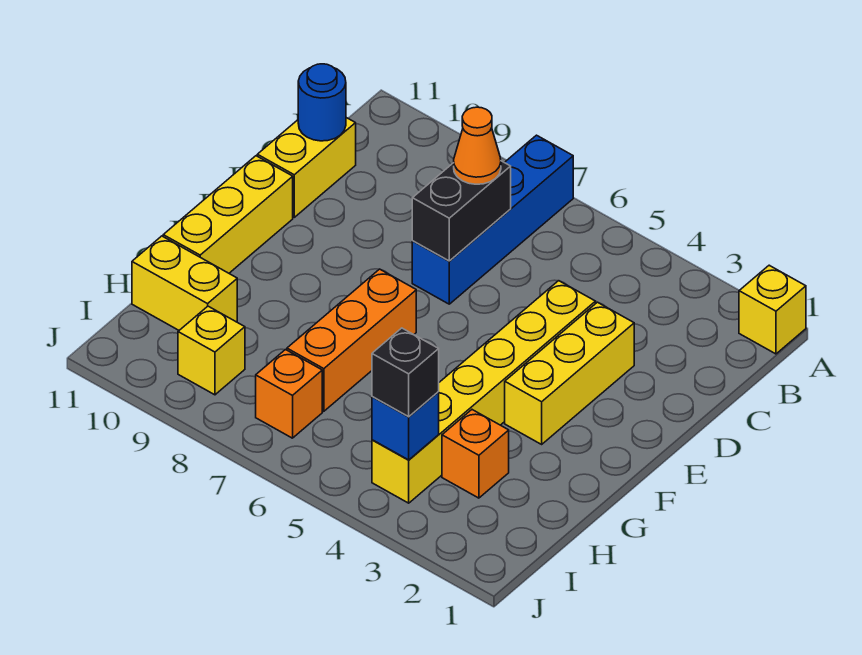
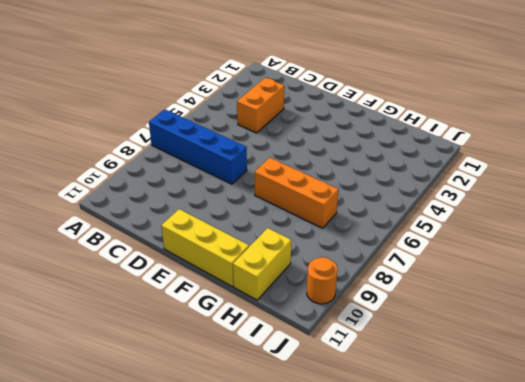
orange 1x2 brick [237,78,284,133] -> none
orange 1x1 round brick [307,257,338,304] -> none
none -> yellow 1x1 brick [739,265,806,354]
none -> yellow 1x2 brick [257,118,356,217]
none -> yellow 1x3 brick [505,302,634,444]

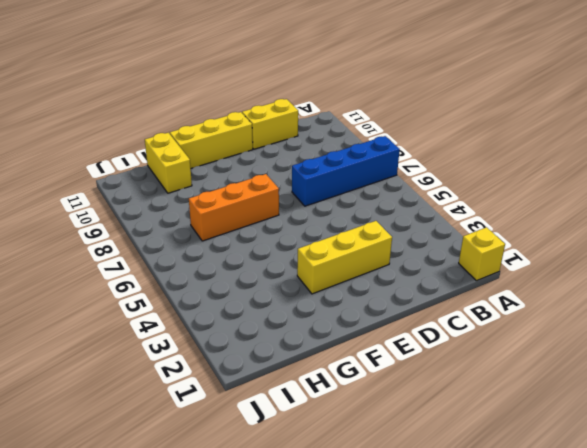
none -> yellow 1x6 brick [372,281,596,503]
none -> orange 1x1 brick [442,410,509,498]
none -> orange 1x1 brick [256,350,322,438]

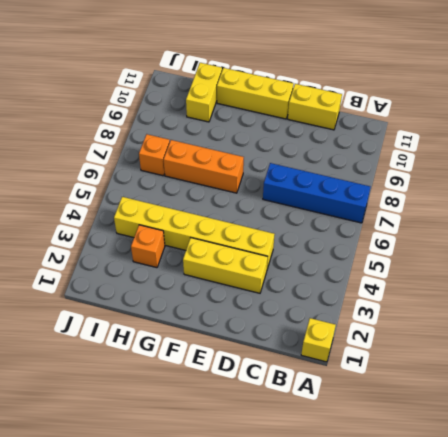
none -> yellow 1x1 brick [178,306,245,395]
none -> black 1x2 brick [412,161,511,261]
none -> blue 1x1 round brick [298,64,346,141]

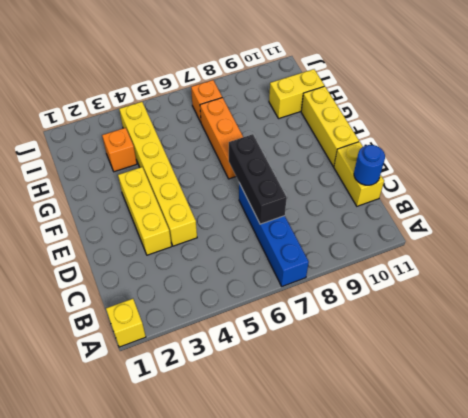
black 1x3 brick [229,134,287,224] -> black 1x2 brick [412,161,511,261]
none -> yellow 1x1 brick [178,306,245,395]
none -> blue 1x1 brick [372,392,439,460]
none -> orange 1x1 cone [454,107,501,184]

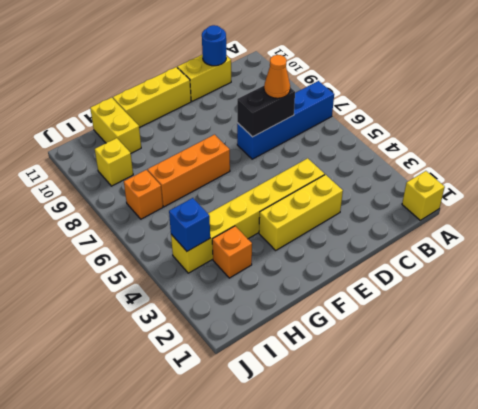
none -> black 1x1 brick [372,328,439,417]

